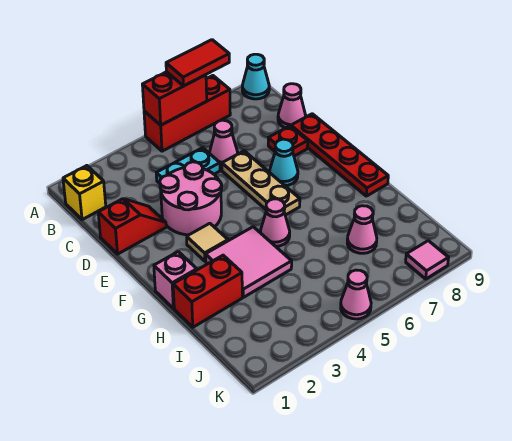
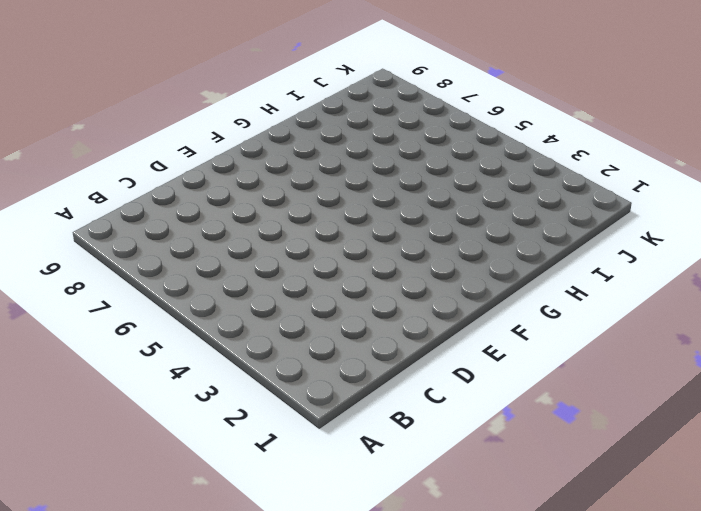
none -> red 1x3 brick [144,76,230,151]
none -> cyan 1x1 cone [242,54,269,99]
none -> yellow 1x1 brick [63,166,106,220]

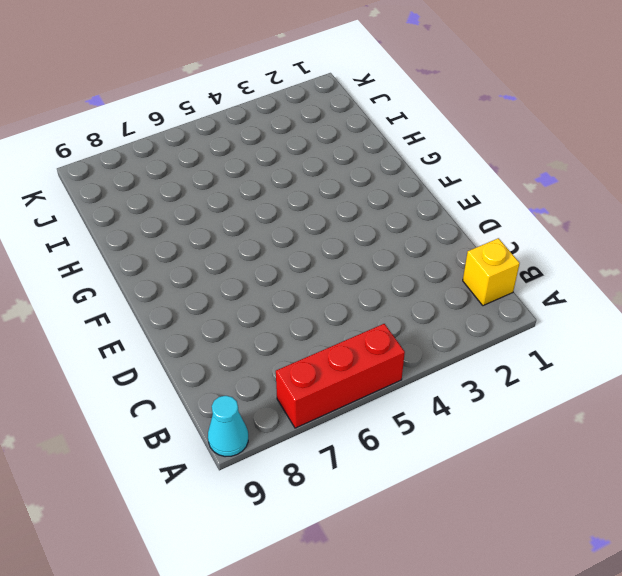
none -> cyan 1x2 plate [156,148,220,183]
none -> pink 1x1 cone [210,120,238,166]
none -> pink 1x1 cone [278,84,306,128]

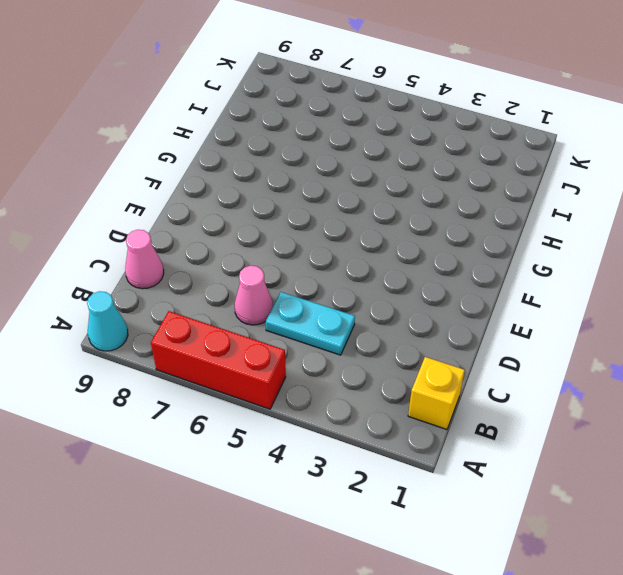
none -> red 1x2 slope [98,199,166,254]
none -> pink 2x2 round brick [160,162,222,235]
none -> tan 1x3 plate [222,151,300,215]

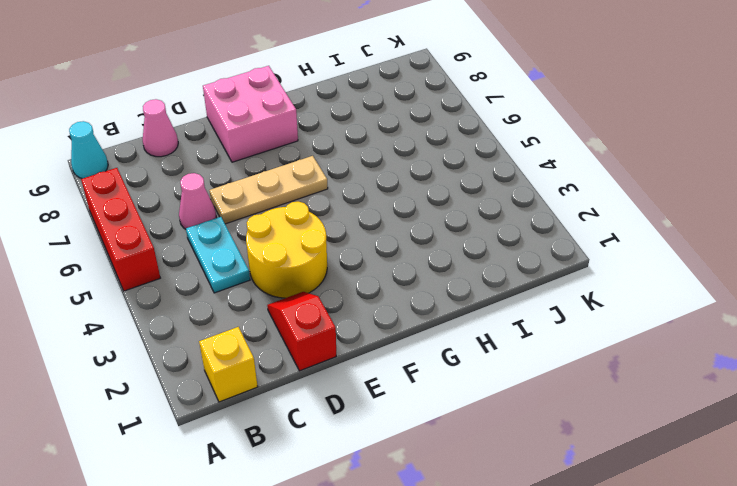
yellow 2x2 round brick [246,202,327,298] -> pink 2x2 round brick [160,162,222,235]
pink 2x2 brick [203,66,298,162] -> red 1x4 plate [291,114,388,196]
none -> red 1x1 plate [268,126,308,156]
none -> cyan 1x1 cone [270,139,298,186]
none -> tan 1x1 tile [187,223,228,261]

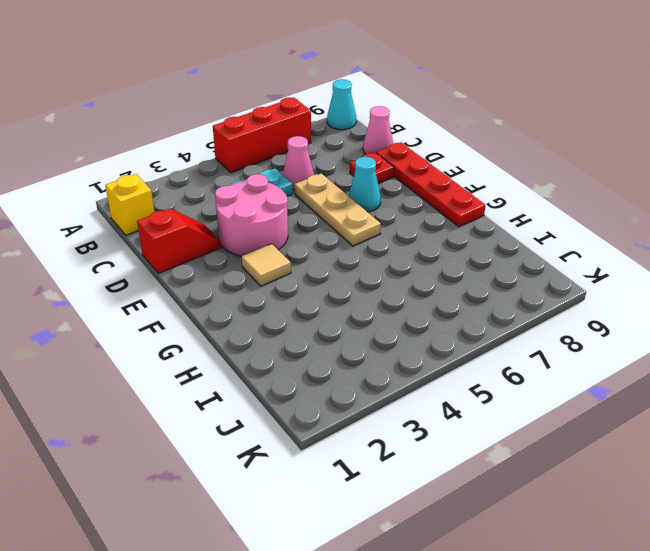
none -> pink 1x1 brick [154,252,197,308]
none -> pink 2x2 tile [205,227,292,297]
none -> pink 1x1 cone [260,199,290,246]

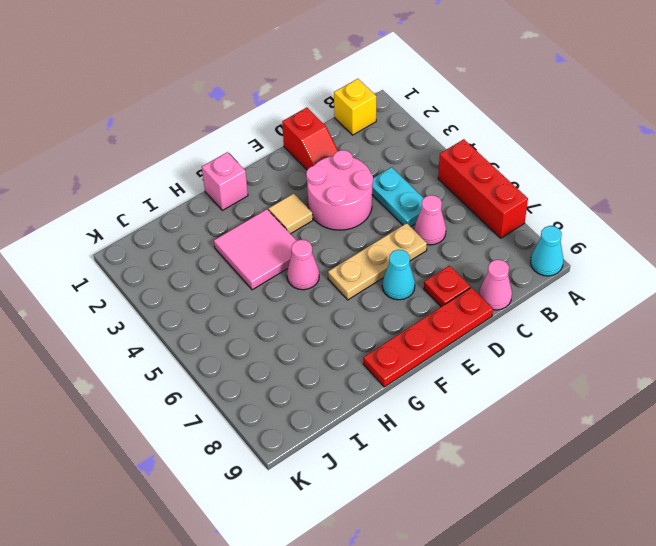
none -> red 1x2 brick [173,255,242,327]
none -> pink 1x1 cone [347,206,377,253]
none -> pink 1x1 cone [341,270,371,319]

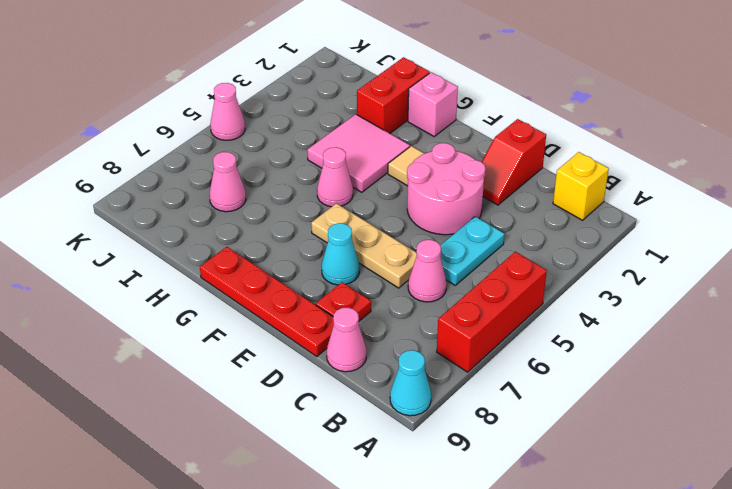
none -> pink 1x1 tile [406,241,448,279]
none -> red 1x2 brick [142,72,207,125]
none -> red 1x2 tile [166,40,229,86]

